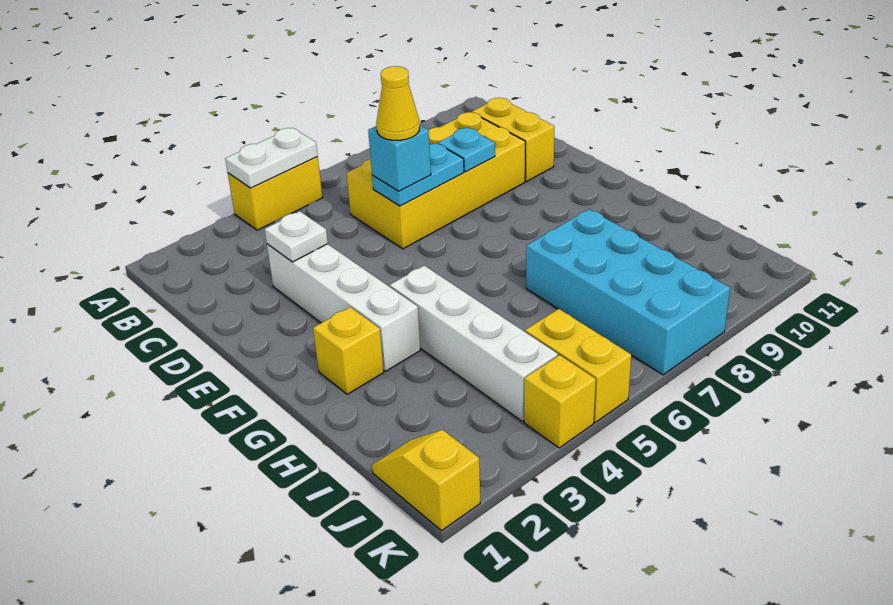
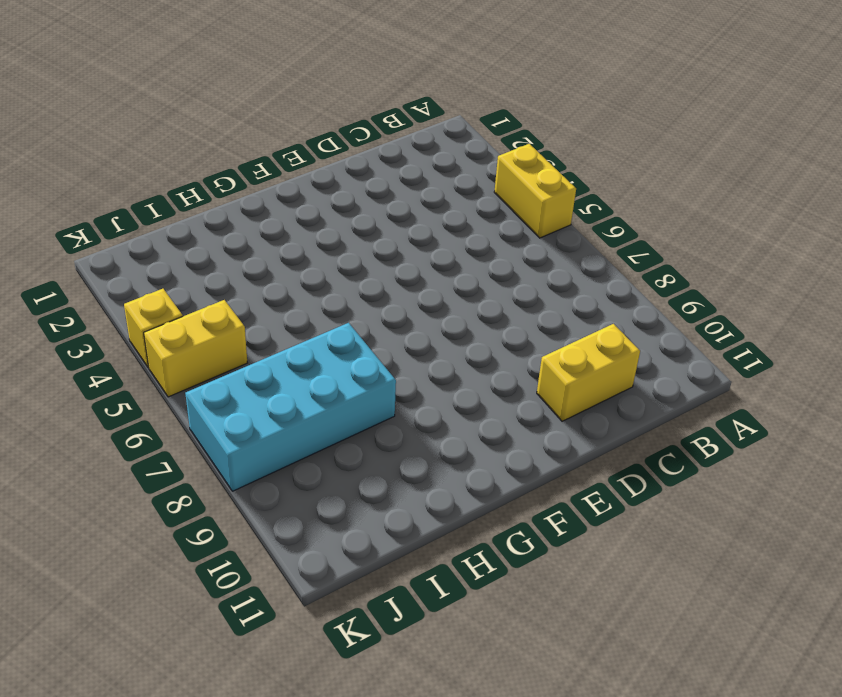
none -> yellow 2x4 brick [346,112,525,249]
none -> white 1x4 brick [267,244,420,371]
none -> yellow 1x1 brick [313,307,384,394]

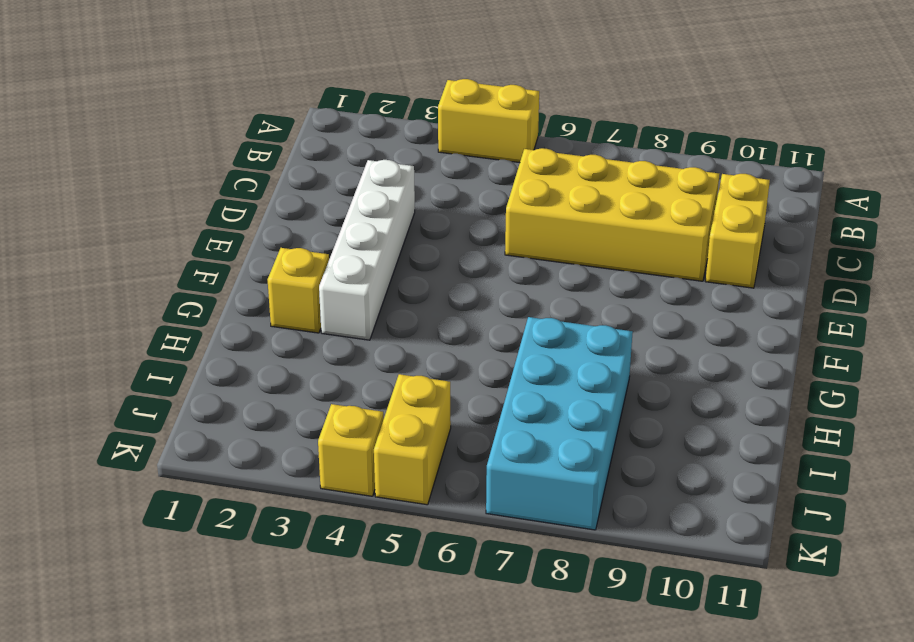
none -> white 1x4 brick [390,266,558,421]
none -> yellow 1x2 slope [372,430,480,531]
none -> white 1x2 plate [225,128,318,188]

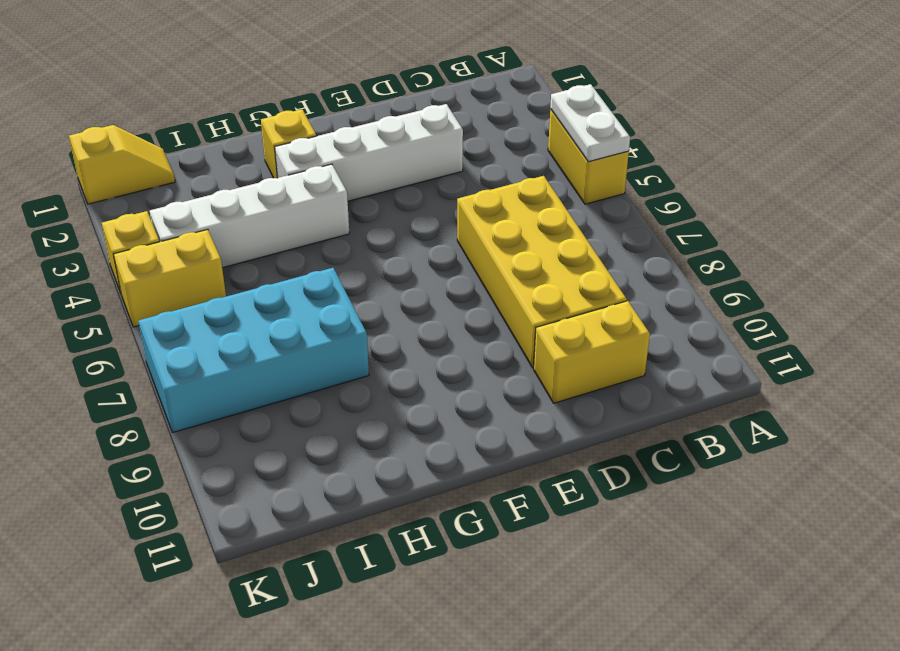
none -> white 1x1 plate [265,211,328,262]
none -> cyan 1x2 plate [372,143,464,206]
none -> cyan 1x1 plate [438,128,495,172]

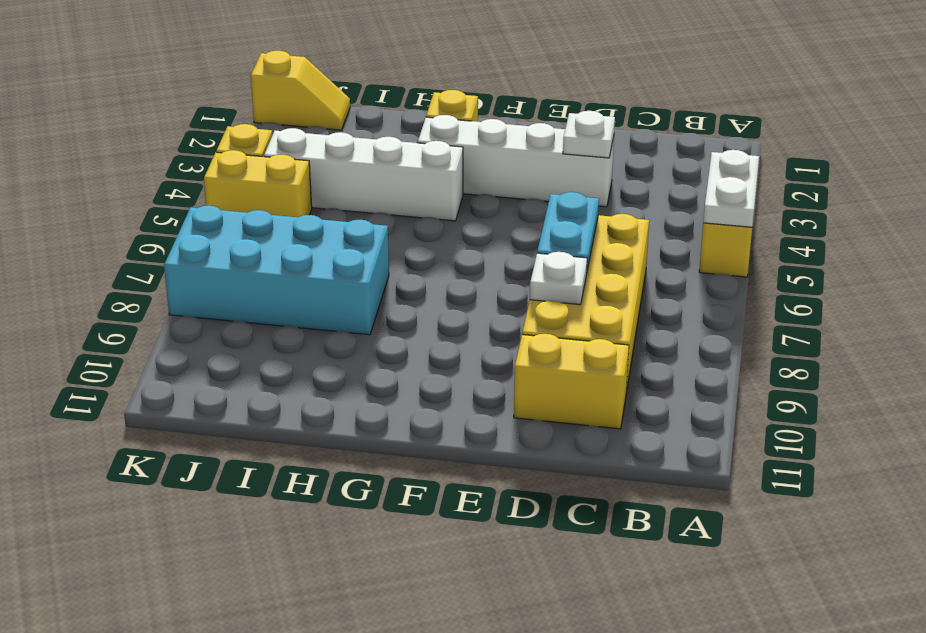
white 1x1 plate [530,252,587,305] -> cyan 1x1 plate [438,128,495,172]
none -> cyan 1x1 brick [368,125,431,191]
none -> yellow 1x1 cone [376,66,420,140]

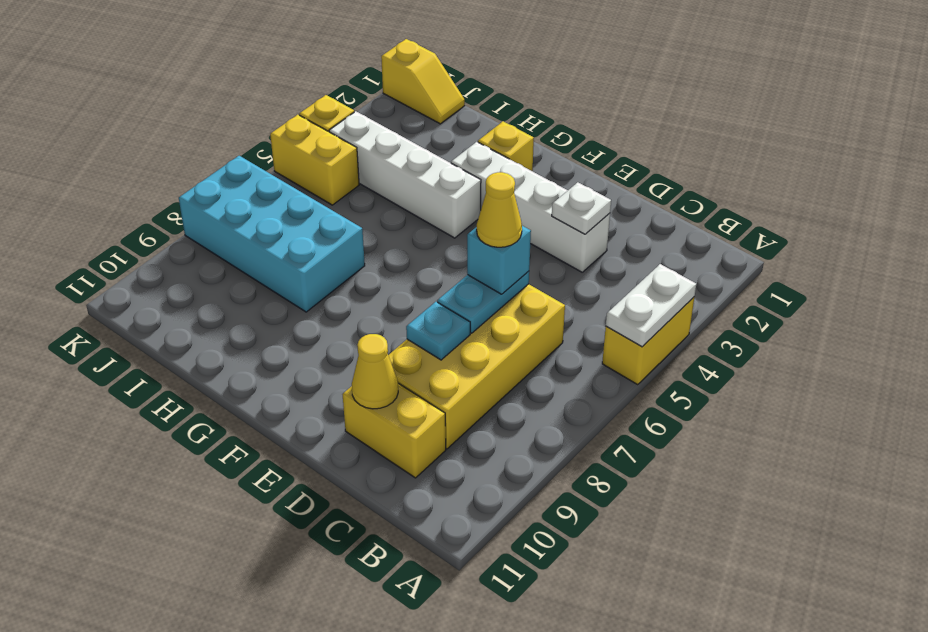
yellow 1x1 cone [352,334,398,409] -> none

